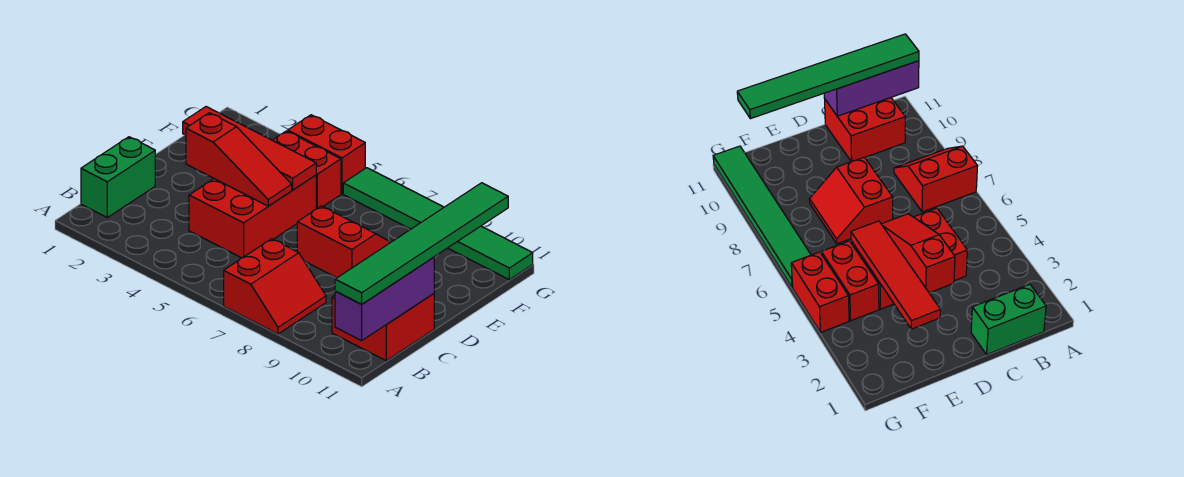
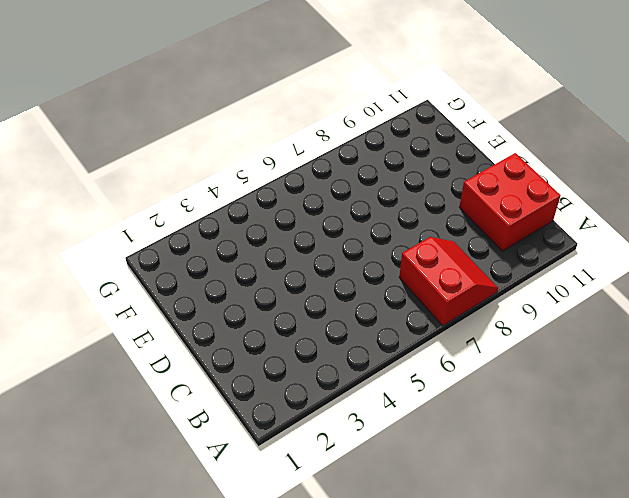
none -> green 1x2 brick [81,137,155,218]
none -> red 2x3 brick [189,175,316,258]
none -> red 2x2 slope [297,206,391,278]

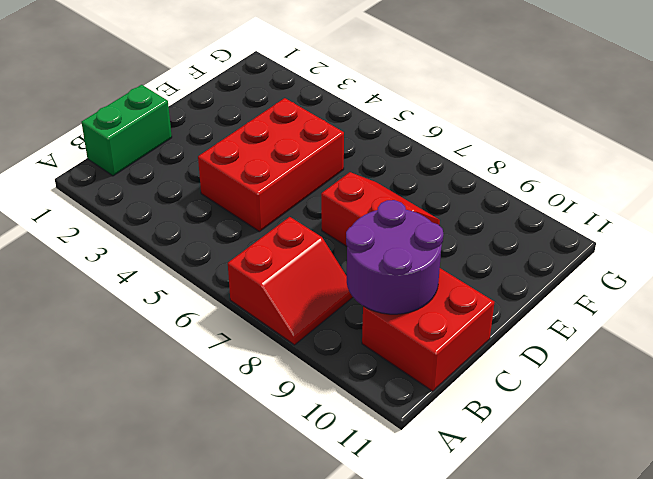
purple 2x2 round brick [346,200,443,314] -> none
none -> red 1x2 brick [273,131,341,209]
none -> red 1x2 brick [288,115,365,194]
none -> green 1x6 tile [343,168,533,280]

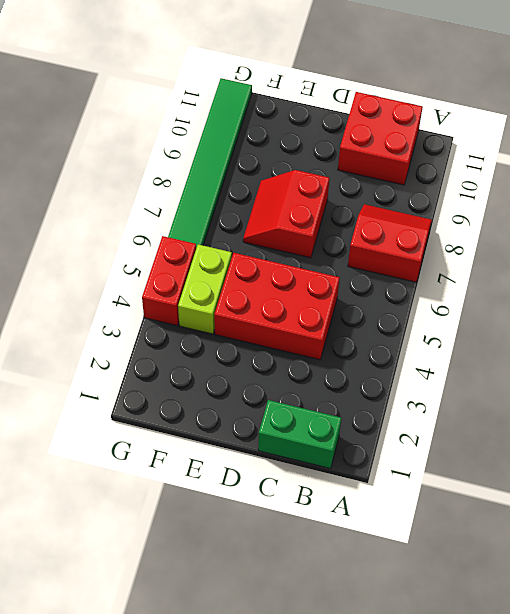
lime 1x2 brick [178,244,232,334] -> red 1x2 brick [273,131,341,209]
none -> purple 1x3 brick [335,257,434,341]
none -> red 1x3 slope [186,113,292,206]
none -> red 1x4 tile [183,107,316,190]

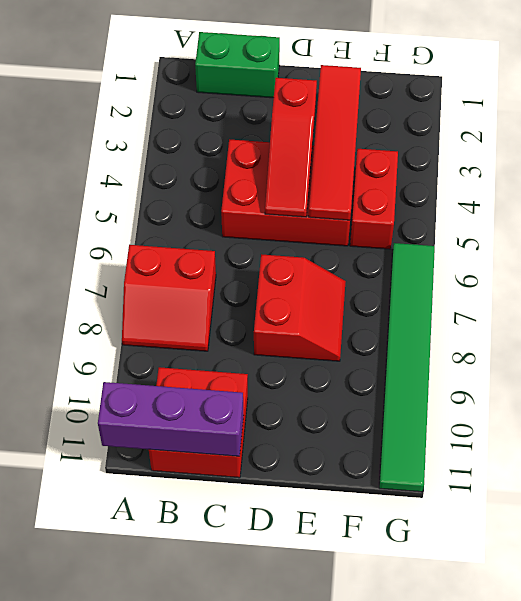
none -> red 1x2 brick [288,115,365,194]
none -> green 1x6 tile [335,183,508,304]

